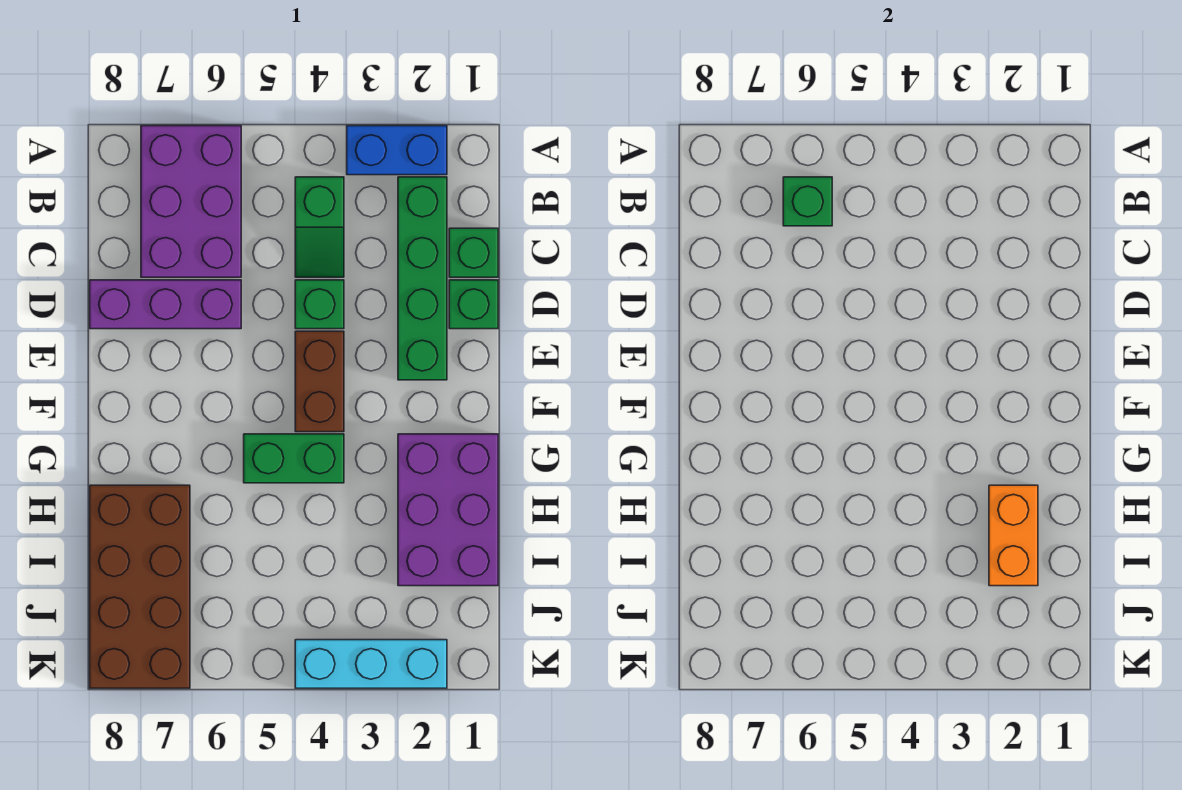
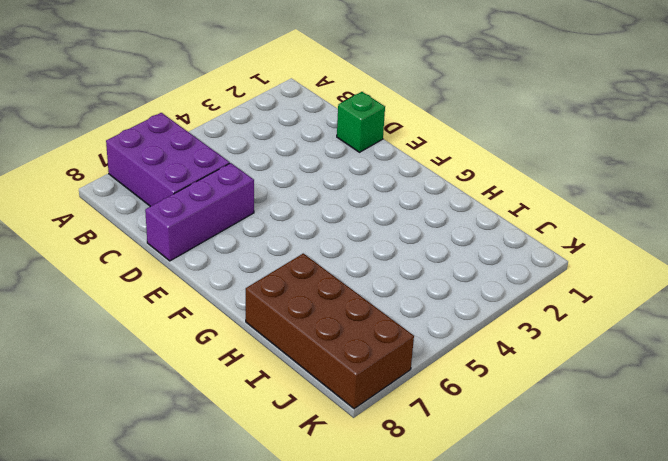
none -> blue 1x2 brick [347,126,447,175]
none -> green 1x4 brick [398,177,447,380]
none -> green 1x2 slope [295,177,344,277]

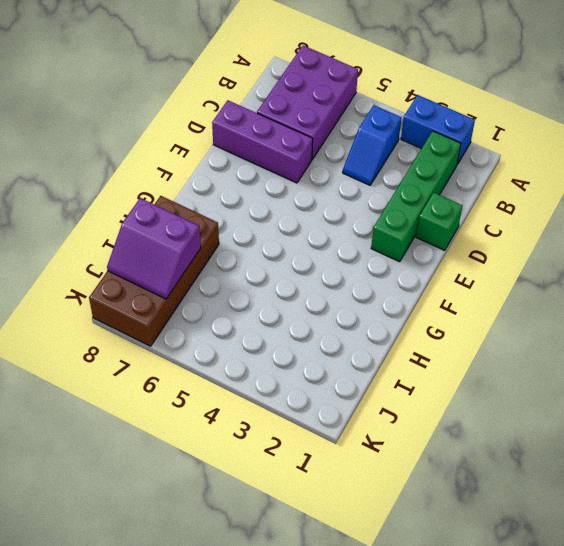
blue 1x2 slope [343,105,401,185] -> green 1x2 slope [295,177,344,277]
purple 2x2 slope [107,198,201,299] -> none
none -> green 1x1 brick [449,228,498,277]
none -> green 1x1 brick [295,280,344,329]
none -> brown 1x2 brick [295,331,344,432]

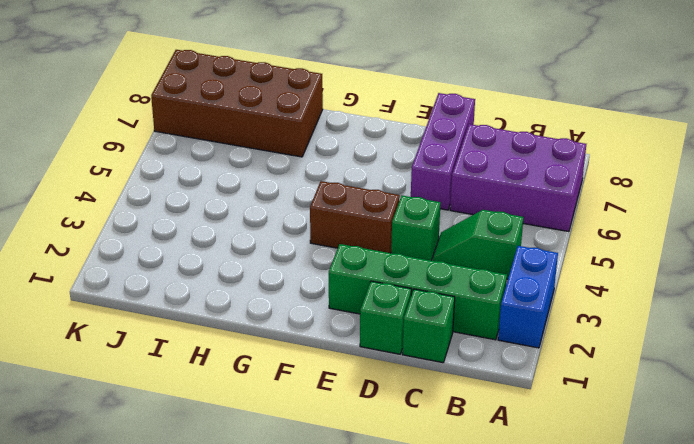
none -> purple 2x3 brick [398,434,498,586]
none -> green 1x2 brick [244,434,344,483]
none -> cyan 1x3 brick [295,640,447,688]

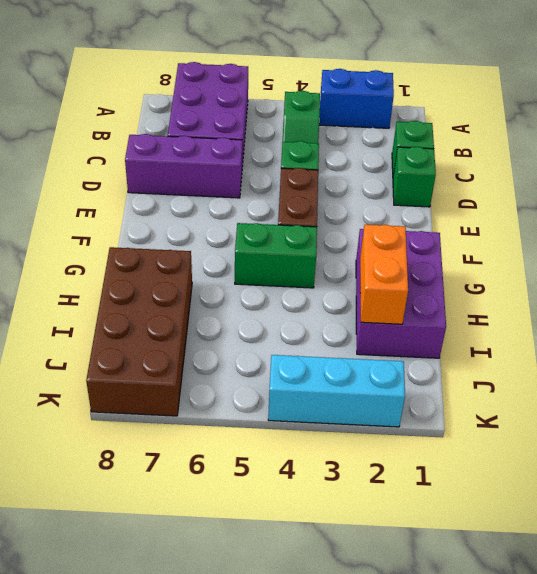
none -> green 1x4 brick [398,177,447,380]
none -> green 1x1 brick [783,177,832,226]

